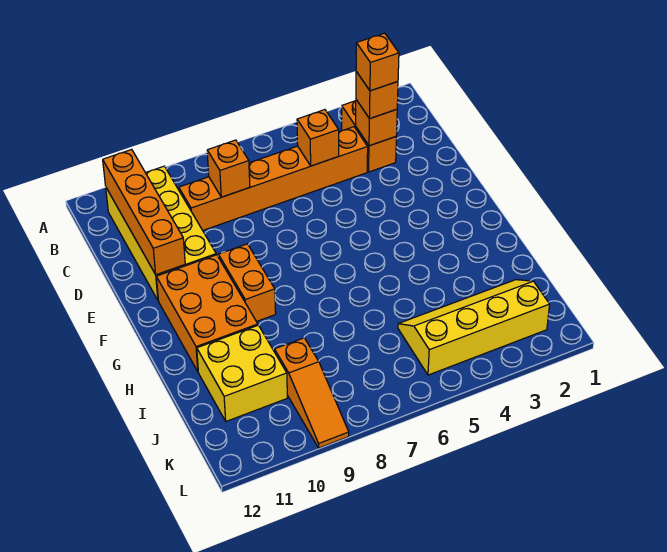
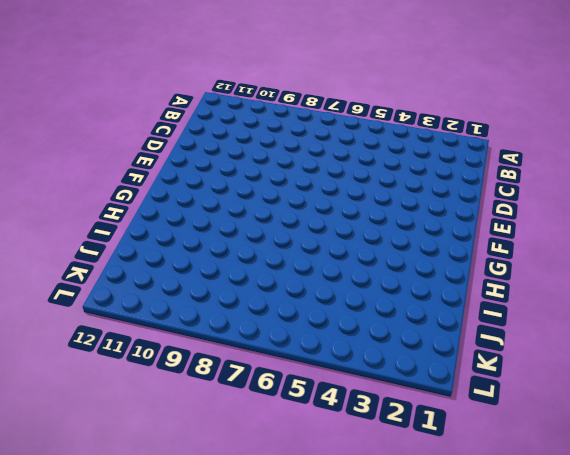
none -> orange 1x2 brick [342,101,396,172]
none -> yellow 2x4 brick [106,166,216,300]
none -> orange 1x6 brick [179,127,368,230]

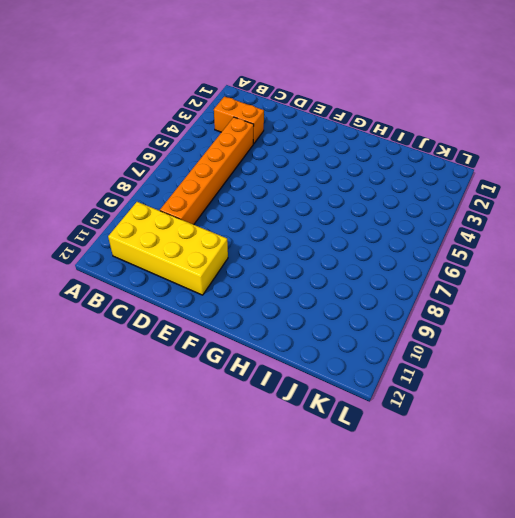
none -> orange 1x2 brick [218,244,276,321]
none -> orange 2x3 brick [156,255,258,371]
none -> yellow 2x2 brick [197,325,287,421]

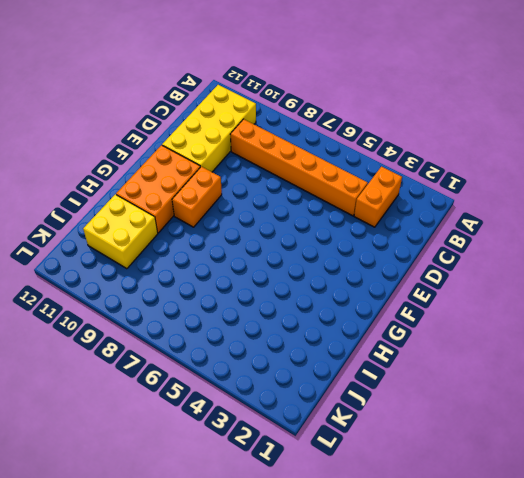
none -> yellow 2x4 slope [398,280,550,375]
none -> orange 1x3 slope [274,338,349,448]
none -> orange 1x4 brick [103,149,185,275]

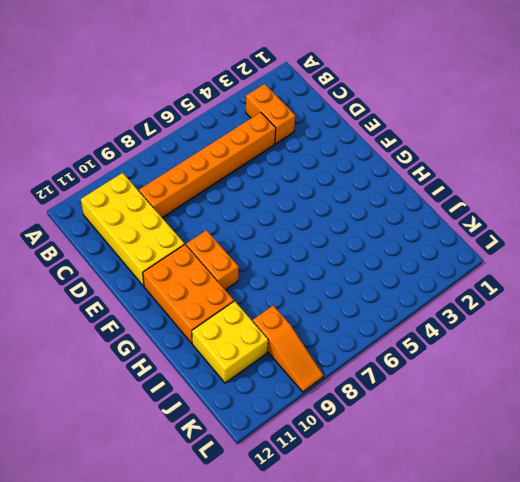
none -> yellow 2x4 slope [398,280,550,375]
none -> orange 1x4 brick [103,149,185,275]
none -> orange 1x1 brick [356,100,397,146]

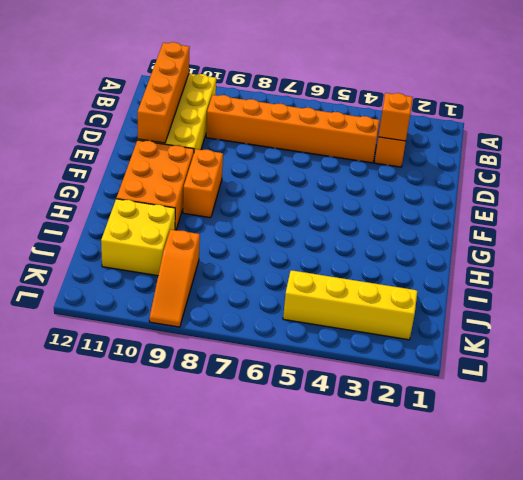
none -> orange 1x1 brick [297,110,339,166]
none -> orange 1x1 brick [207,140,250,197]
none -> orange 1x1 brick [356,72,398,119]

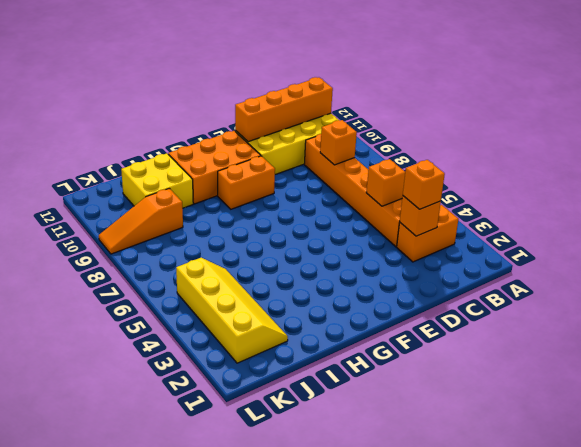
none -> orange 1x1 brick [356,33,399,91]

